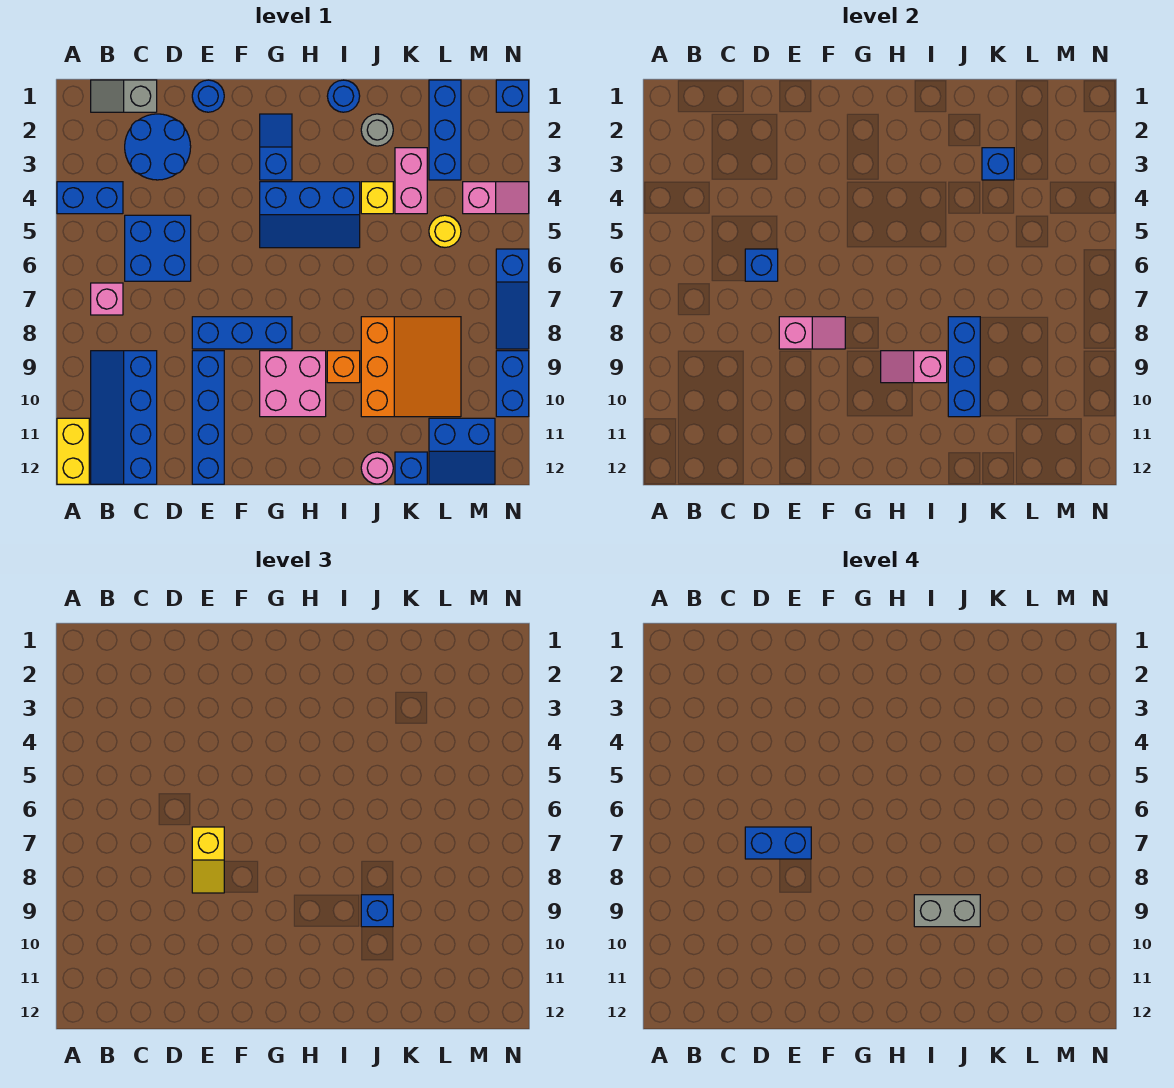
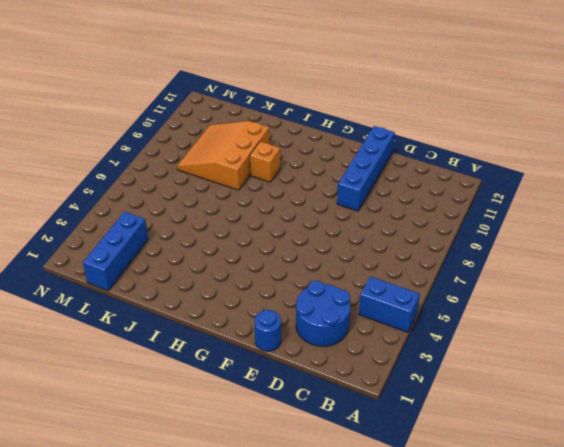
none -> yellow 1x2 brick [57,418,89,484]
none -> grey 1x2 slope [91,80,157,112]
none -> pink 1x1 brick [91,283,123,315]
none -> blue 2x4 slope [91,351,157,484]

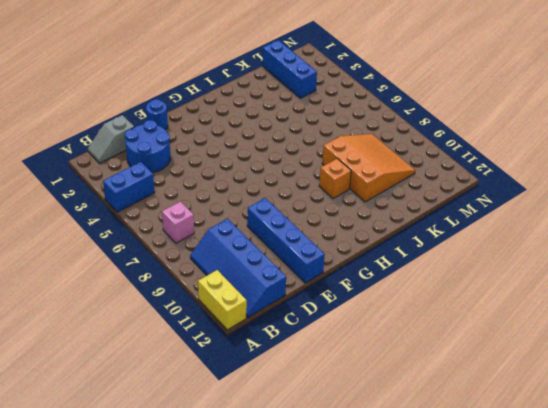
none -> blue 2x2 brick [125,215,191,281]
none -> blue 1x3 brick [192,317,292,349]
none -> blue 1x2 slope [260,114,292,180]
none -> blue 2x3 slope [260,182,360,248]

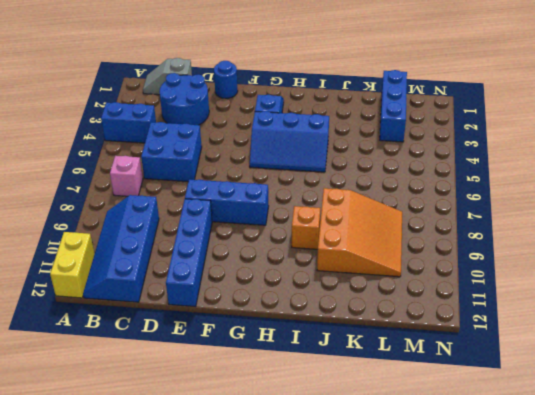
none -> pink 2x2 brick [260,351,326,417]
none -> blue 1x1 round brick [327,80,360,112]
none -> grey 1x1 round brick [361,114,393,146]
none -> yellow 1x1 brick [361,182,393,214]

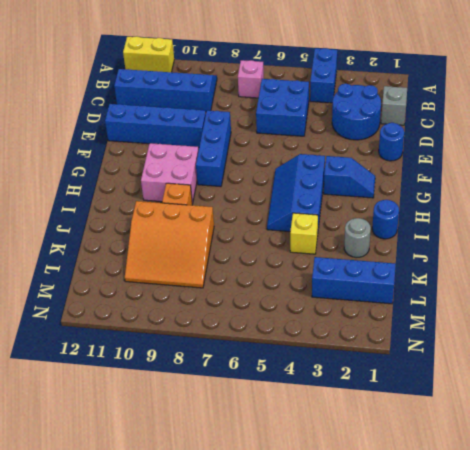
none -> pink 1x1 round brick [361,452,393,484]
none -> pink 1x2 brick [395,148,427,214]
none -> blue 1x1 brick [395,452,427,484]
none -> yellow 1x1 round brick [429,215,461,247]

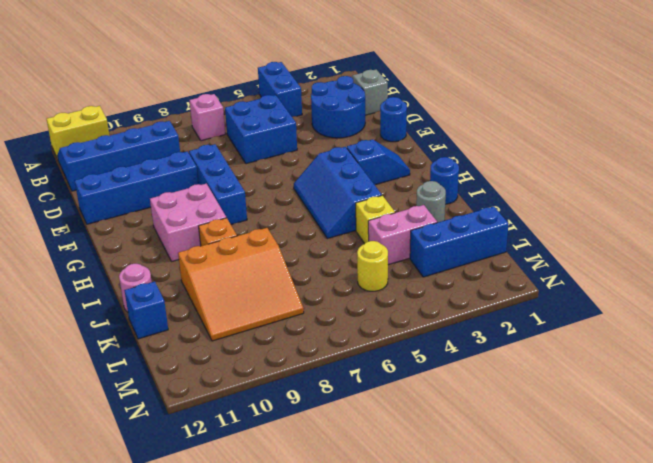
none -> blue 2x2 slope [429,418,495,484]
none -> pink 1x2 slope [463,182,529,214]
none -> blue 1x1 brick [496,80,529,112]
none -> blue 1x3 slope [496,249,529,349]

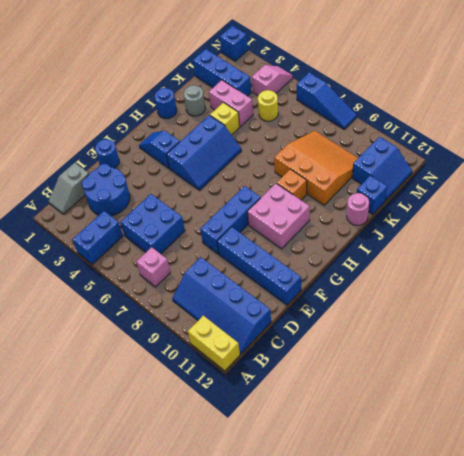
none -> blue 1x2 brick [496,351,529,417]
none -> blue 1x1 brick [745,249,778,281]
none -> pink 1x2 slope [779,317,845,349]
none -> pink 1x2 slope [881,351,947,383]

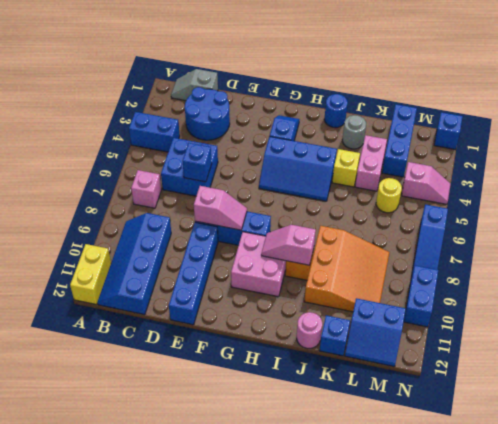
none -> blue 1x1 round brick [192,80,224,112]
none -> blue 1x3 brick [948,317,980,417]
none -> blue 1x1 brick [982,148,1014,180]
none -> yellow 1x2 slope [192,827,224,893]

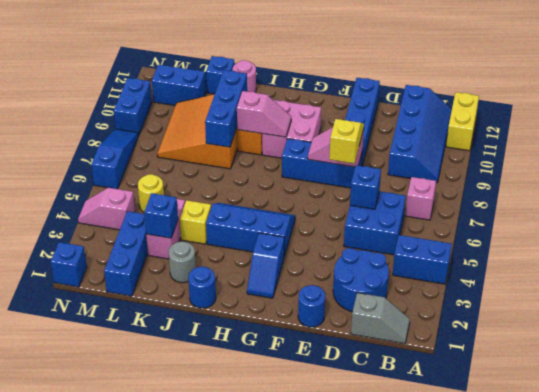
none -> blue 1x1 brick [361,895,393,927]
none -> blue 1x2 brick [745,827,811,859]
none -> grey 1x2 brick [914,895,980,927]

